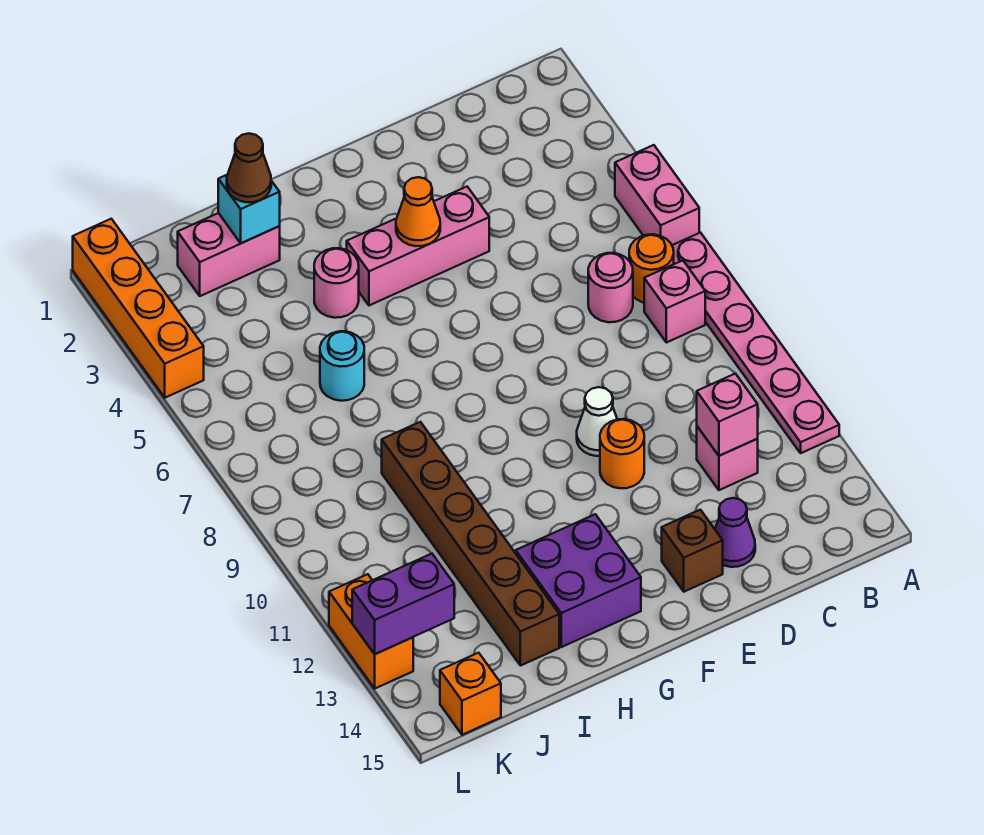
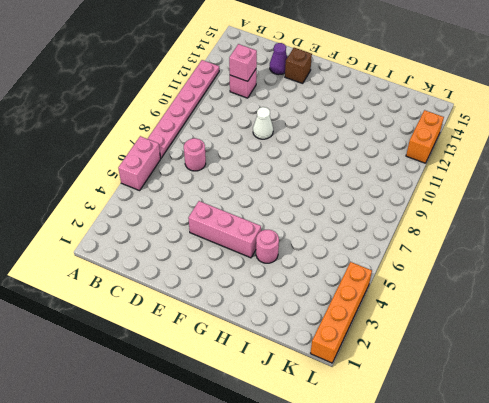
none -> orange 1x1 round brick [629,234,674,303]
none -> pink 1x1 brick [644,260,705,343]
none -> orange 1x1 round brick [600,419,644,488]

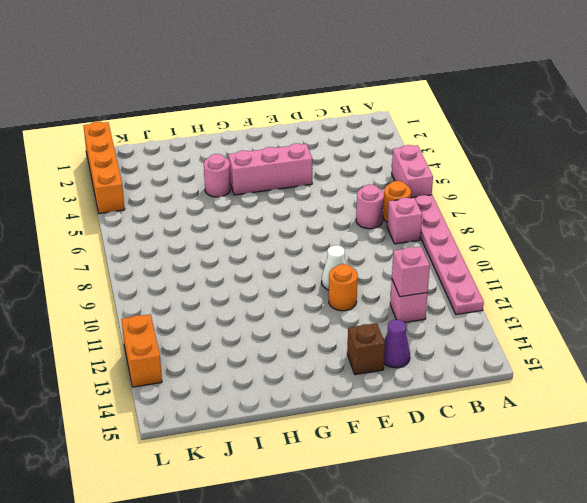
none -> purple 2x2 brick [516,514,641,647]
none -> pink 1x2 brick [178,213,280,296]
none -> cyan 1x1 round brick [320,331,364,401]

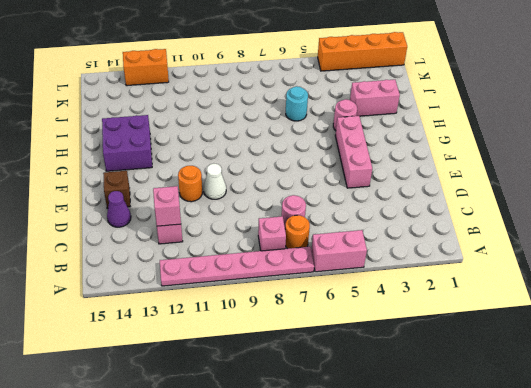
pink 1x2 brick [350,80,400,116] -> pink 1x2 brick turned to [178,213,280,296]
none -> brown 1x6 brick [382,422,559,666]
none -> orange 1x1 brick [440,653,501,735]
none -> orange 1x1 cone [396,177,440,246]

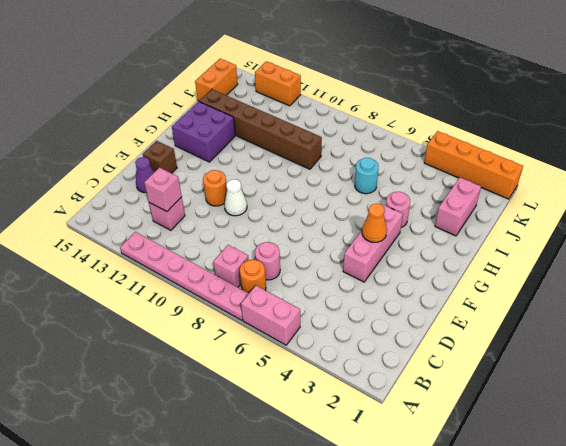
orange 1x2 brick [195,59,238,101] -> orange 1x1 brick [440,653,501,735]
none -> cyan 1x1 brick [218,174,280,243]
none -> purple 1x2 brick [352,554,454,654]
none -> brown 1x1 cone [227,133,271,202]

